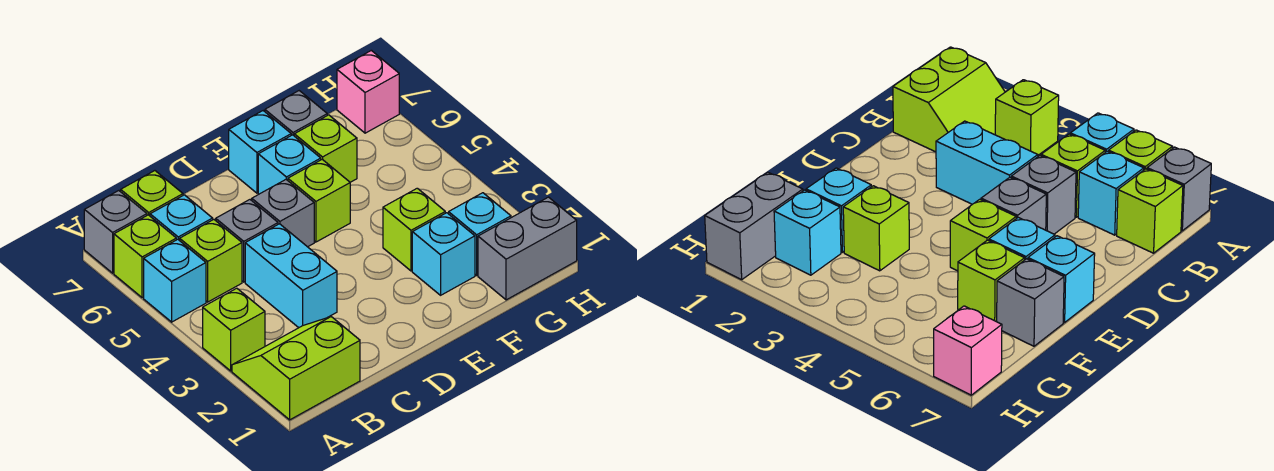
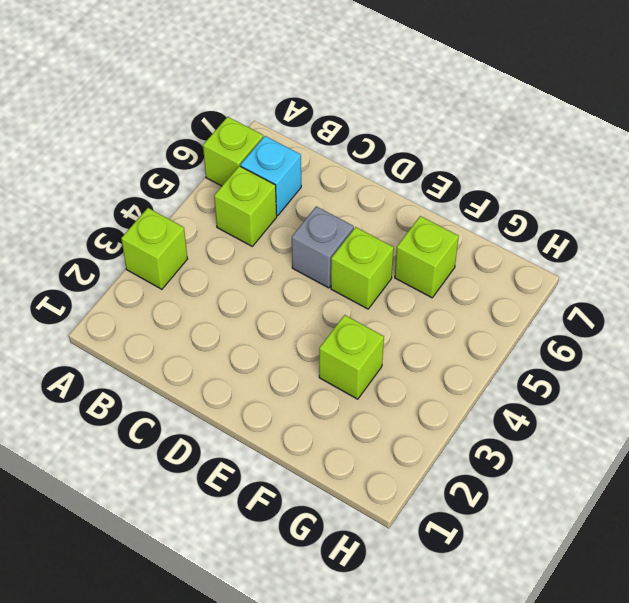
none -> lime 2x2 slope [232,317,360,420]
none -> cyan 1x1 brick [144,239,206,322]
none -> grey 1x1 brick [84,191,147,273]

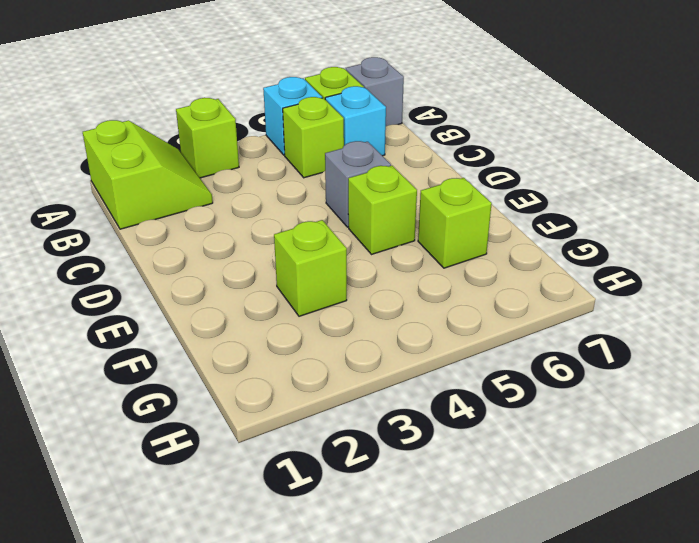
none -> lime 1x1 brick [121,171,183,216]
none -> cyan 1x2 brick [245,224,337,328]
none -> grey 1x1 brick [216,200,278,282]

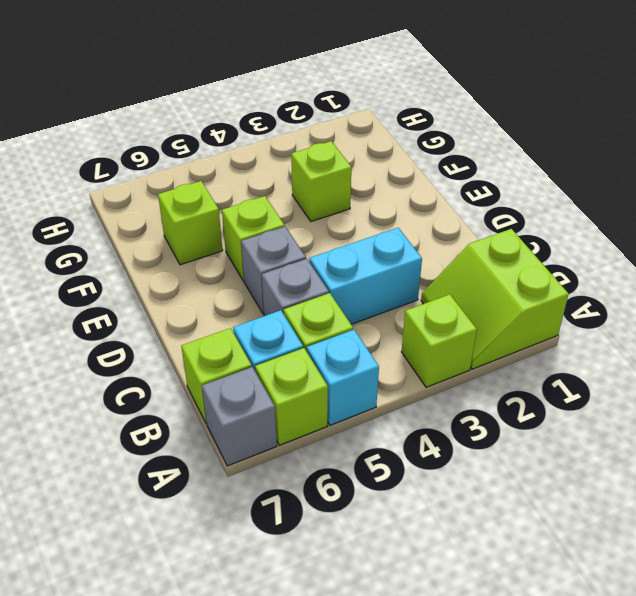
none -> cyan 1x1 brick [258,135,321,194]
none -> cyan 1x1 brick [229,111,291,193]
none -> cyan 1x1 brick [412,213,475,295]

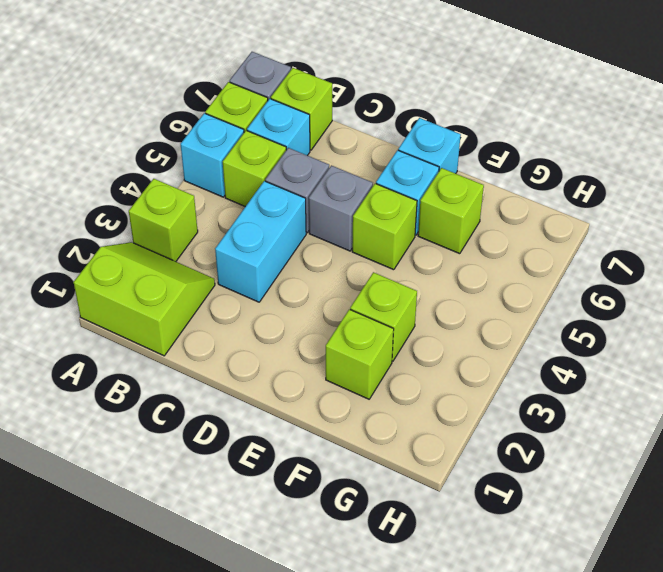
lime 1x1 brick [326,309,394,399] -> cyan 1x1 brick [412,213,475,295]
none -> grey 1x1 brick [265,91,327,135]
none -> grey 1x2 brick [478,197,577,300]
none -> cyan 1x1 brick [449,193,511,275]

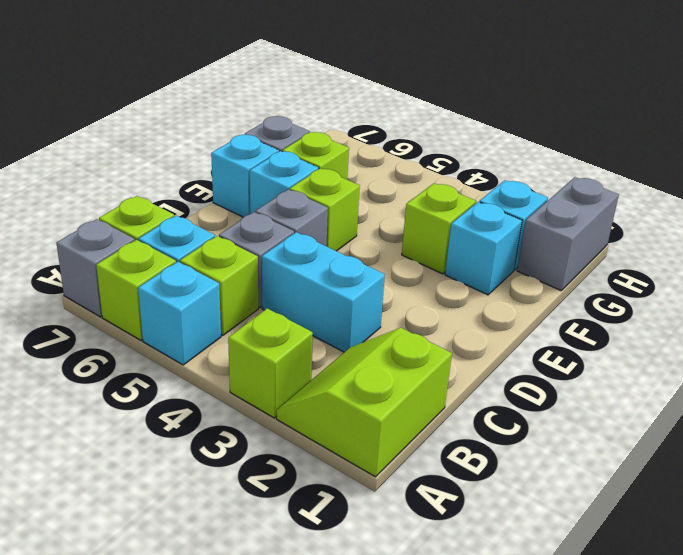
none -> pink 1x1 brick [337,50,399,133]

